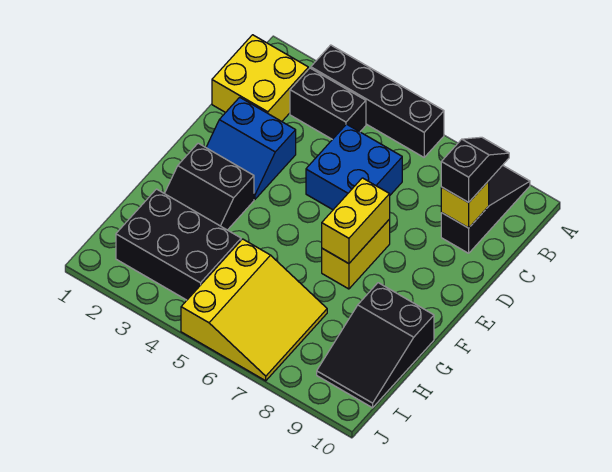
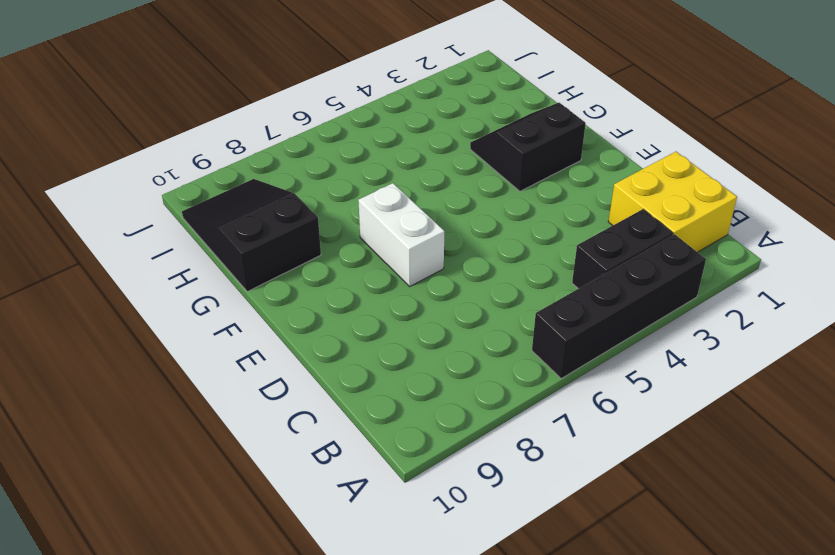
white 1x2 brick [358,183,444,286] -> yellow 1x2 brick [322,219,390,289]
none -> black 1x3 slope [441,165,530,253]
none -> blue 2x2 brick [306,124,402,210]
none -> blue 2x2 slope [206,97,296,199]

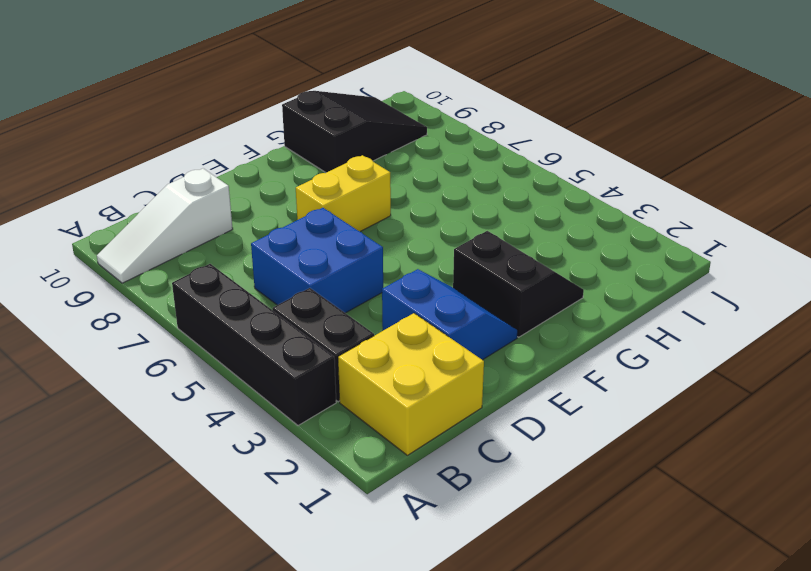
white 1x3 slope [97,168,233,283] -> black 1x3 slope [441,165,530,253]
none -> black 2x3 brick [116,189,241,300]
none -> yellow 3x3 slope [181,239,327,381]
none -> yellow 1x1 brick [441,181,489,228]

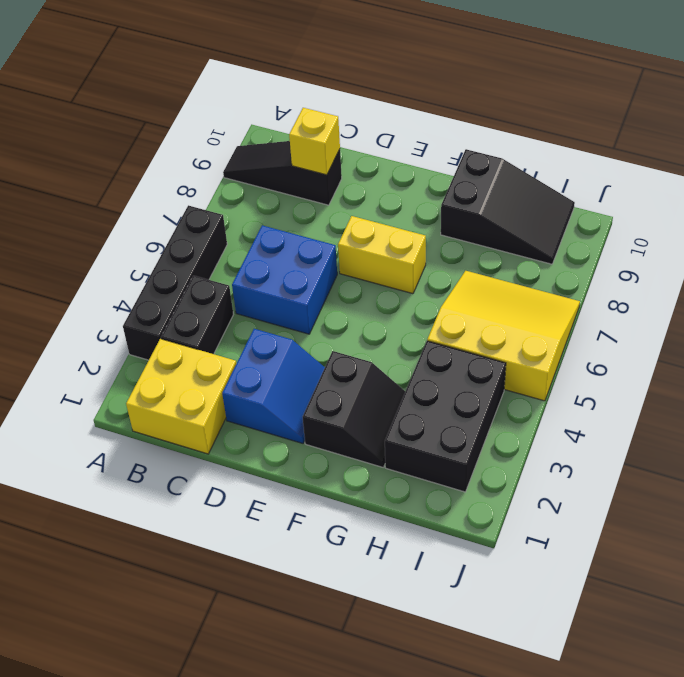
none -> yellow 1x2 brick [322,178,390,264]
none -> black 1x2 slope [441,137,509,202]

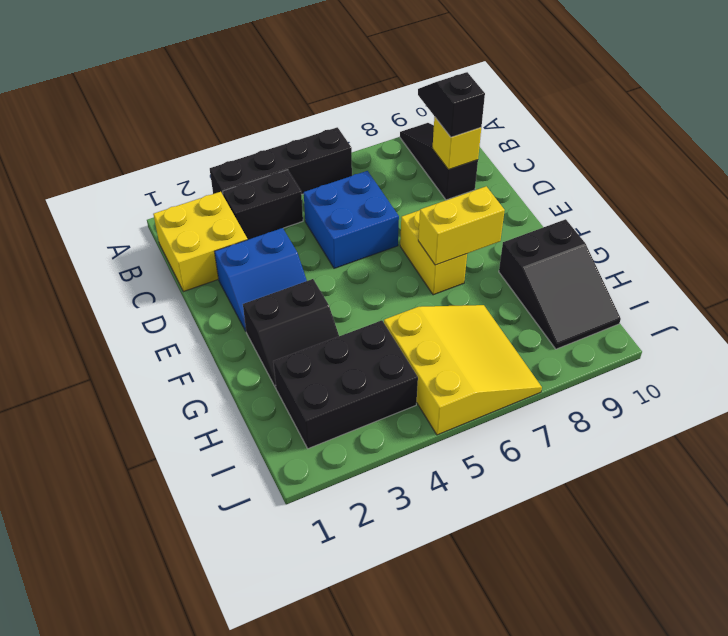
yellow 1x2 brick [418,186,505,265] -> yellow 1x2 brick turned to [322,178,390,264]

